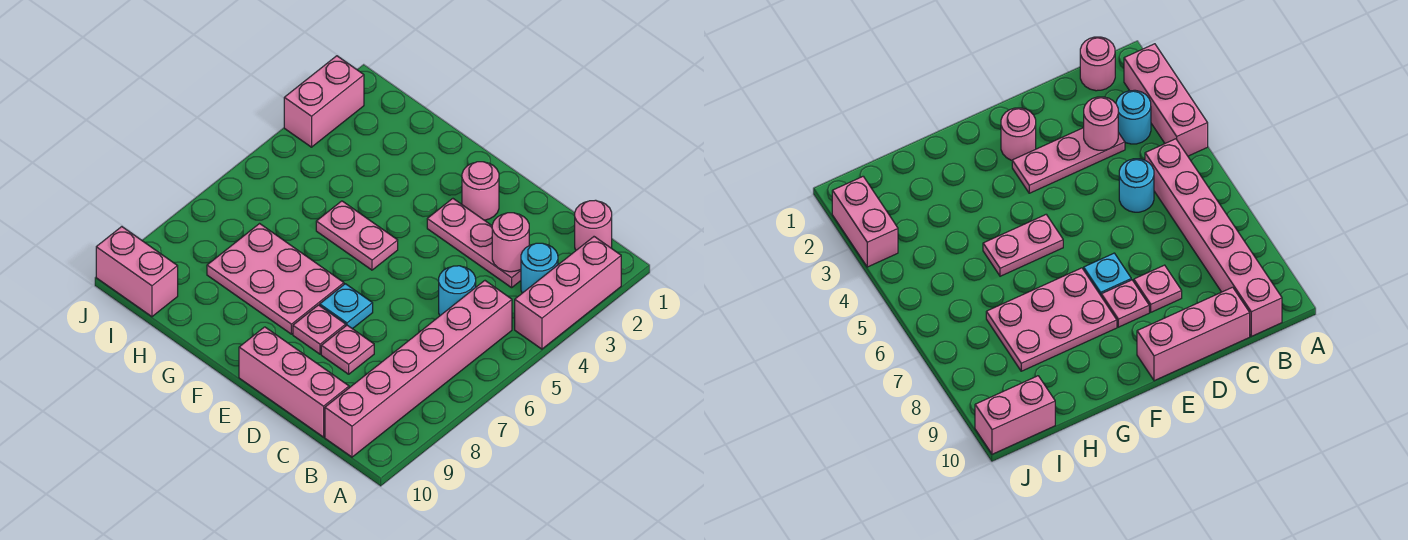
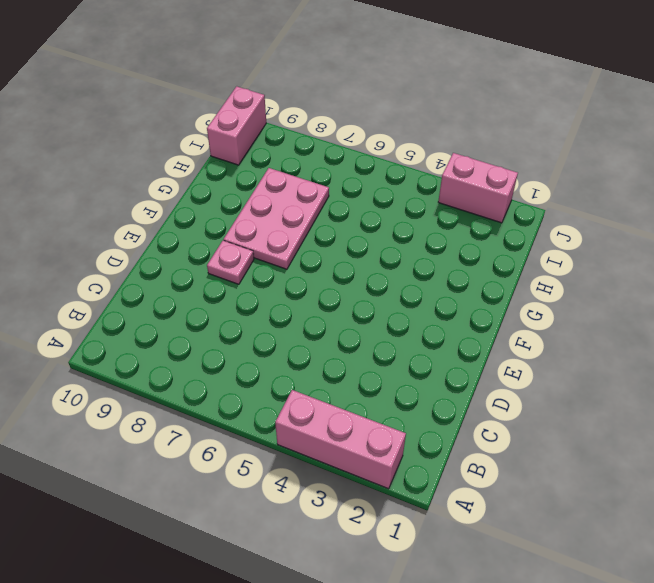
none -> pink 1x1 round brick [575,200,612,250]
none -> cyan 1x1 round brick [521,243,558,293]
none -> pink 1x6 brick [325,281,512,457]

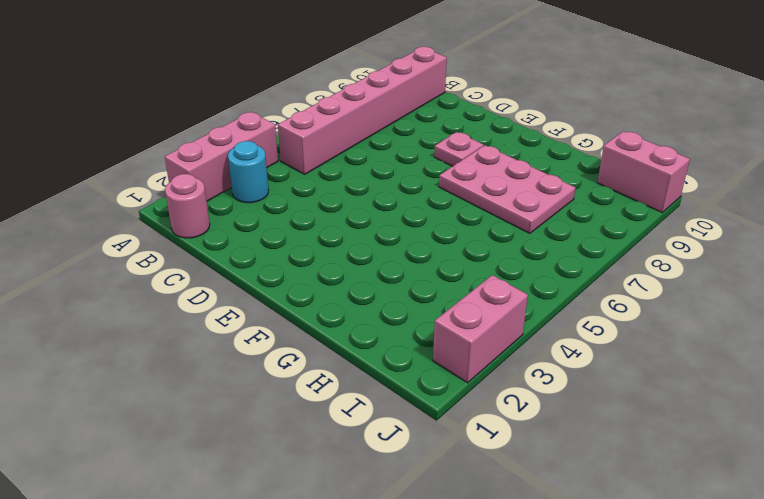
none -> pink 1x3 plate [427,199,521,288]
none -> cyan 1x1 round brick [439,266,476,315]
none -> pink 1x3 brick [239,327,349,437]

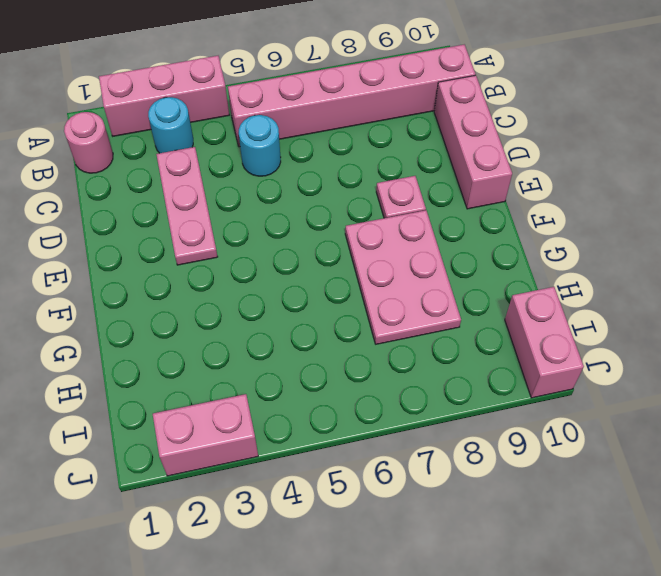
none -> pink 1x1 plate [321,325,374,374]
none -> pink 1x1 round brick [462,162,499,220]
none -> cyan 1x1 plate [320,284,373,329]

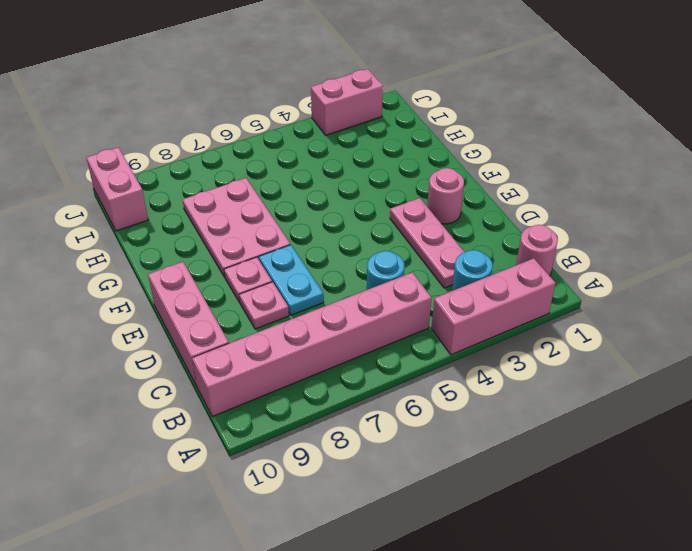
cyan 1x2 plate [259,245,324,315] -> cyan 1x1 plate [320,284,373,329]
none -> pink 1x2 plate [316,201,398,270]
none -> pink 1x1 round brick [492,213,529,272]

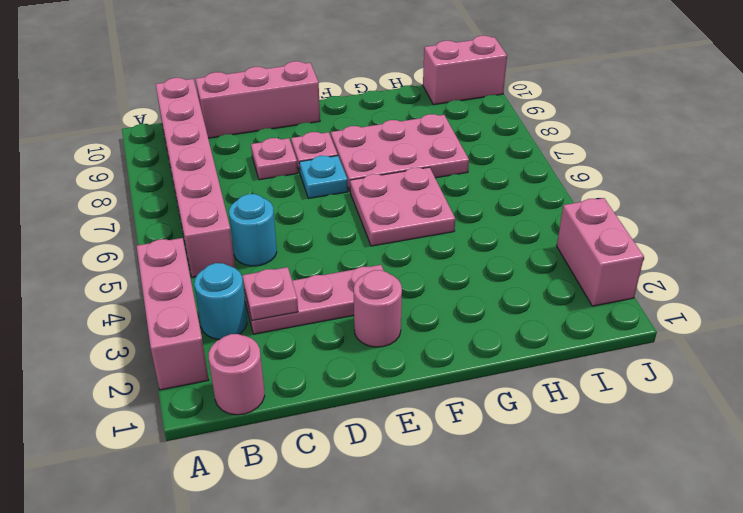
pink 1x1 plate [242,267,298,320] -> pink 1x1 round brick [492,213,529,272]
pink 2x2 plate [350,167,455,246] -> pink 1x2 plate [316,201,398,270]

